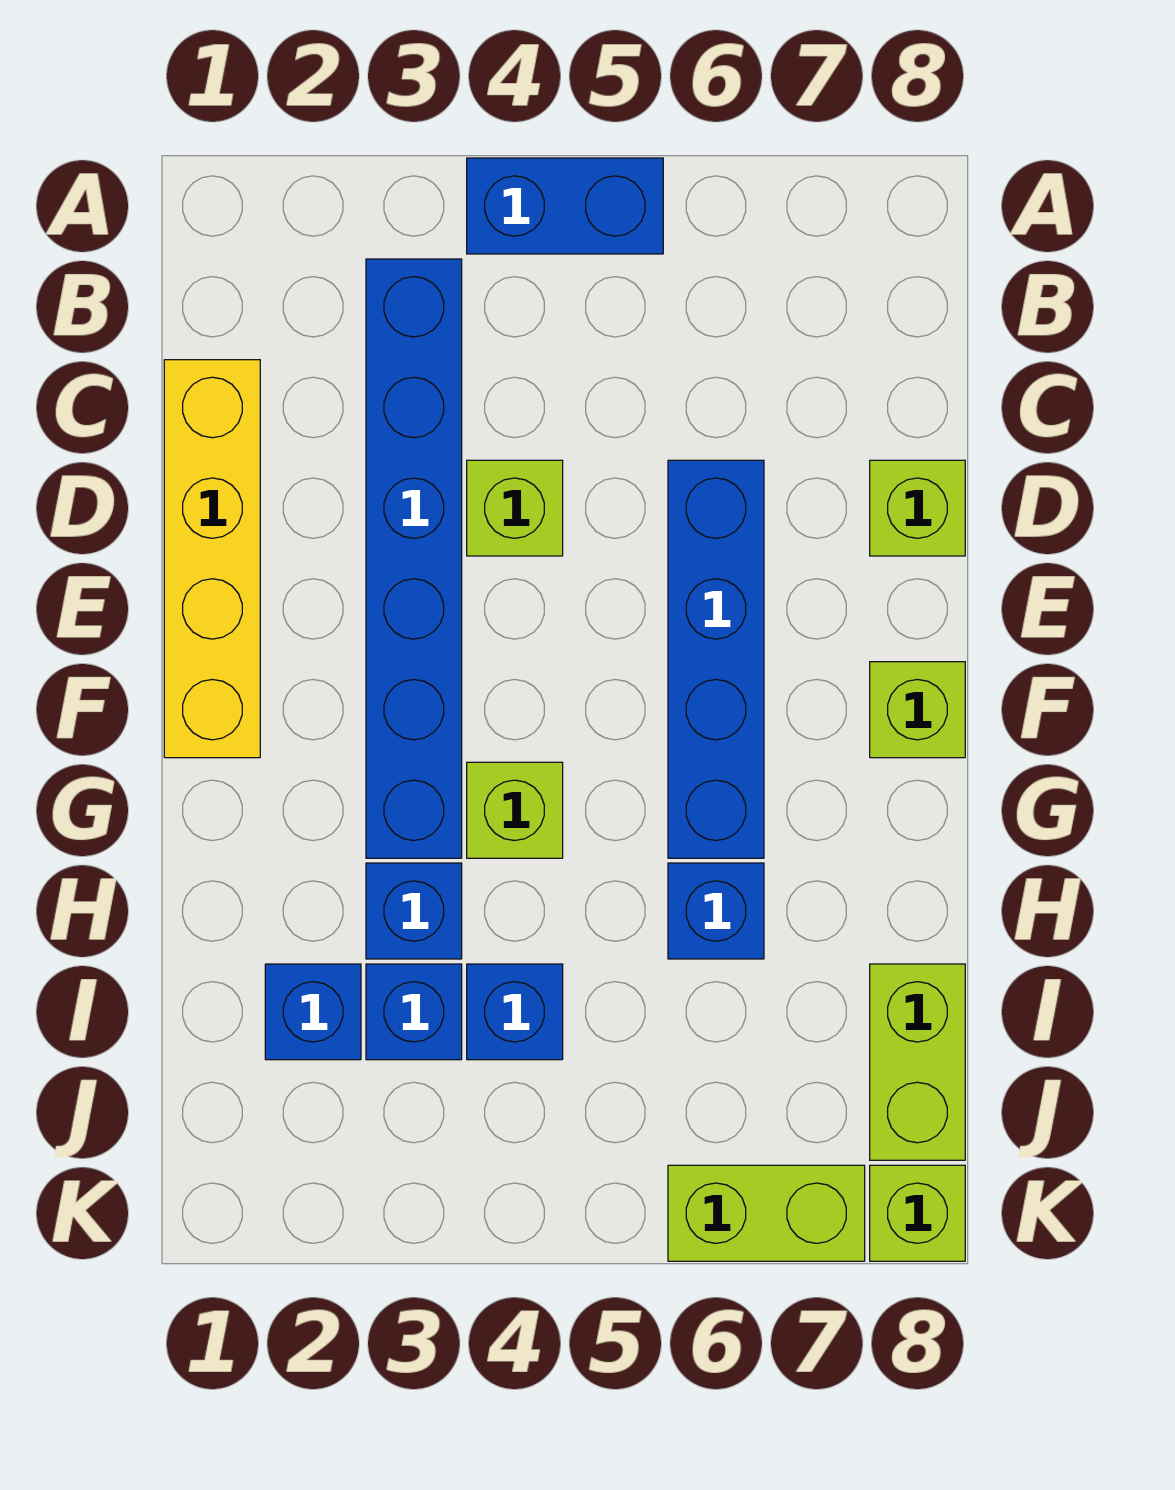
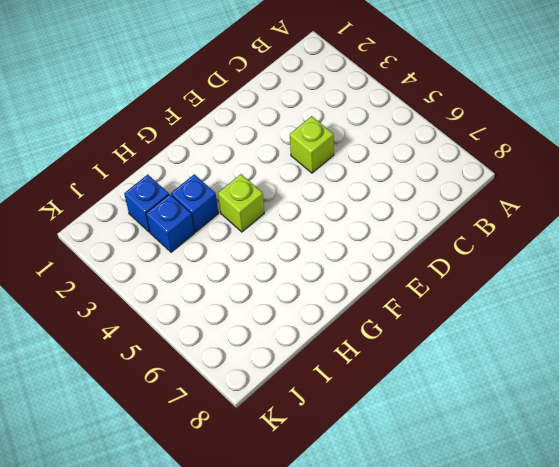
none -> blue 1x2 brick [467,158,663,254]
none -> blue 1x6 brick [366,259,462,858]
none -> yellow 1x4 brick [164,360,260,758]

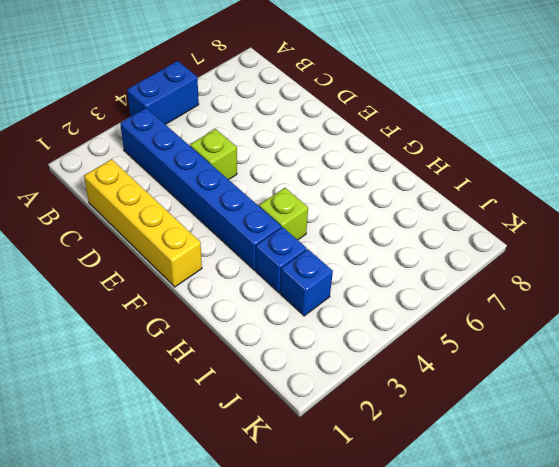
none -> blue 1x4 brick [668,460,764,858]
none -> lime 1x1 brick [870,460,965,556]
none -> lime 1x1 brick [870,662,965,758]

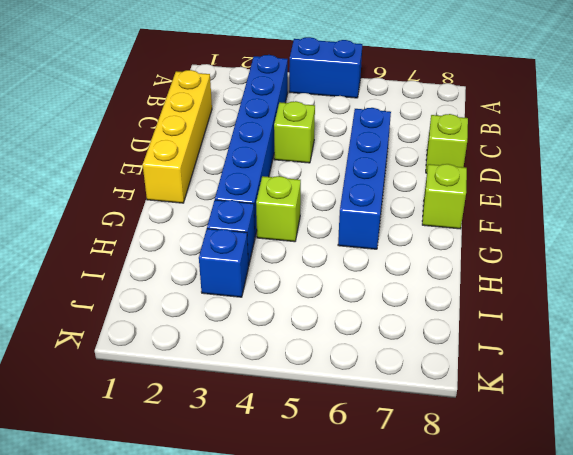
none -> blue 1x1 brick [668,863,764,959]
none -> blue 1x1 brick [265,964,361,1060]
none -> blue 1x1 brick [467,964,563,1060]

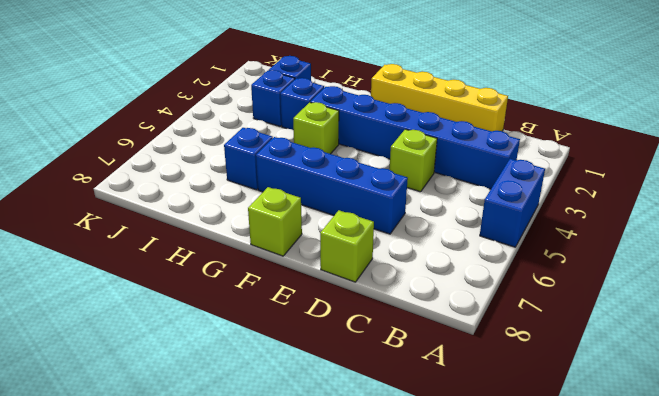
none -> blue 1x1 brick [467,964,563,1060]
none -> lime 1x2 brick [870,964,965,1160]
none -> lime 1x2 brick [668,1165,865,1261]

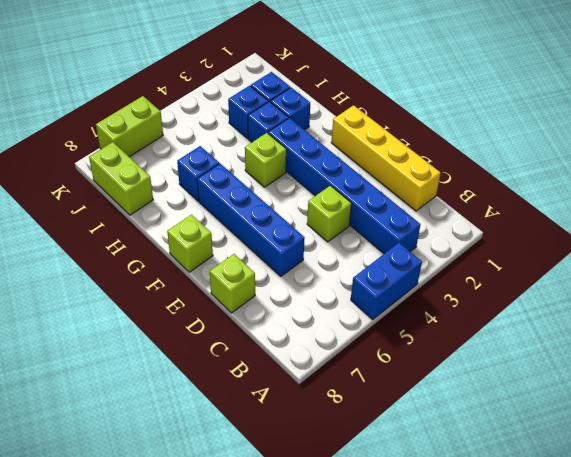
blue 1x1 brick [270,87,310,130] -> blue 1x1 brick moved to [467,964,563,1060]
none -> lime 1x1 brick [870,1165,965,1261]

